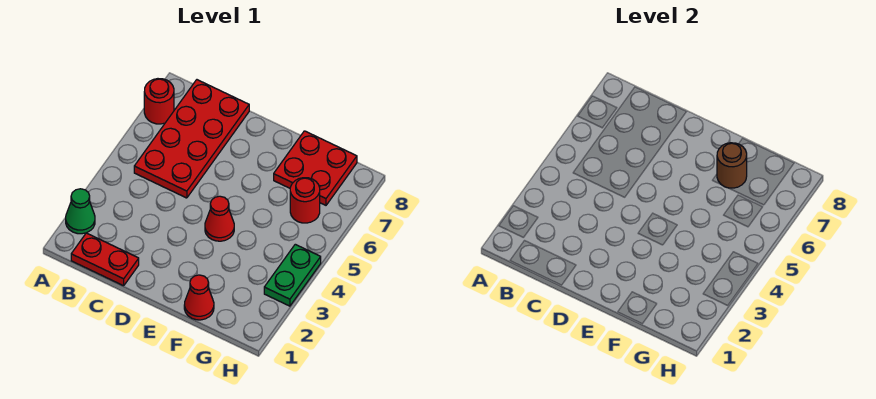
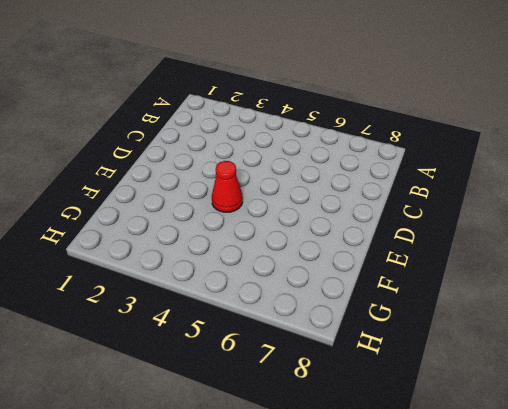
none -> green 1x1 cone [66,189,95,234]
none -> red 1x1 round brick [144,79,174,124]

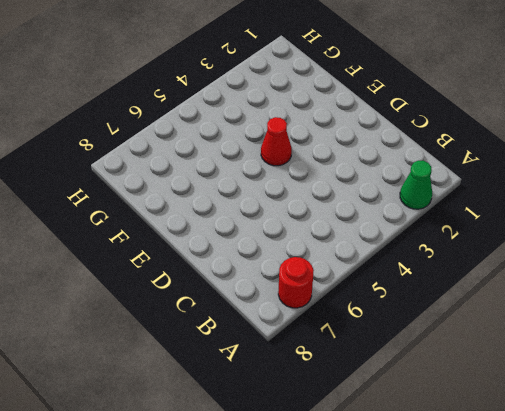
none -> red 1x2 plate [71,233,139,286]
none -> red 2x4 plate [134,80,249,198]

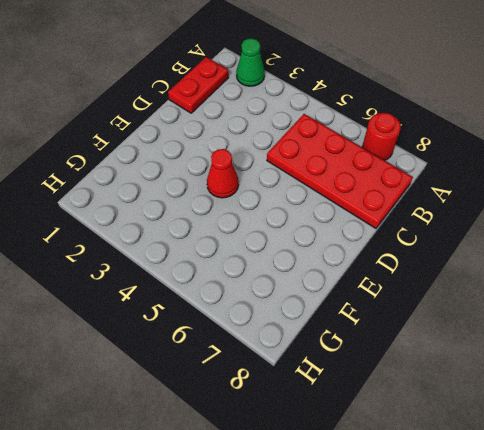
none -> red 1x1 cone [184,275,214,320]
none -> red 2x2 plate [274,131,357,205]

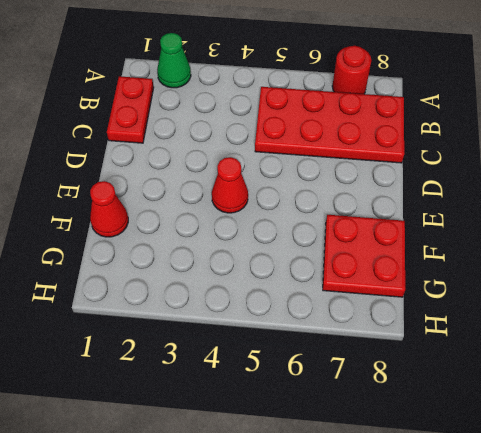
none -> red 1x1 round brick [290,178,320,223]
none -> green 1x2 plate [264,244,321,306]

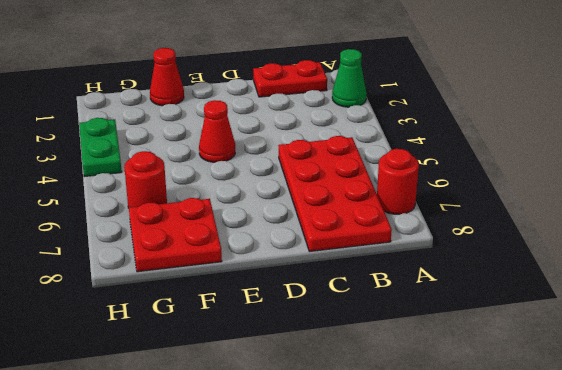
none -> brown 1x1 round brick [717,143,747,188]

